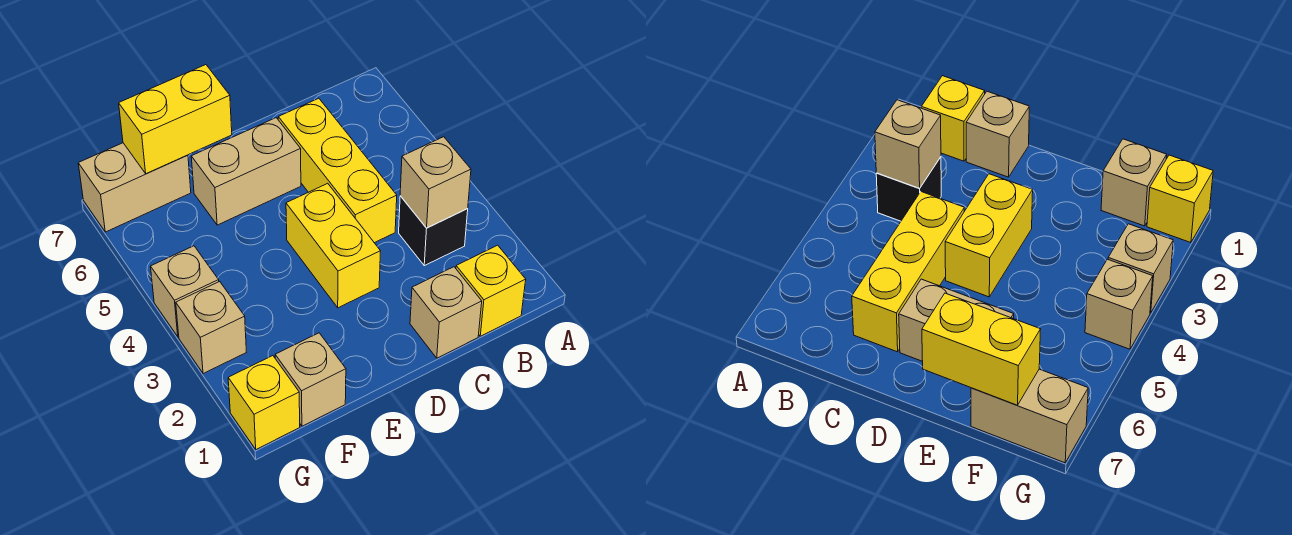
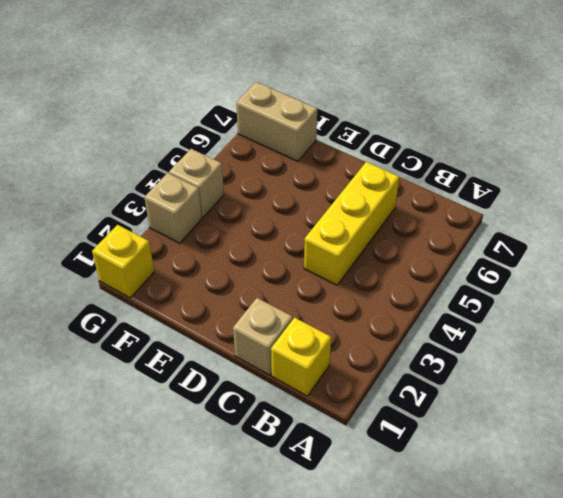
none -> black 1x1 brick [399,196,468,266]
none -> yellow 1x2 brick [286,183,381,308]
none -> tan 1x2 brick [191,118,301,225]

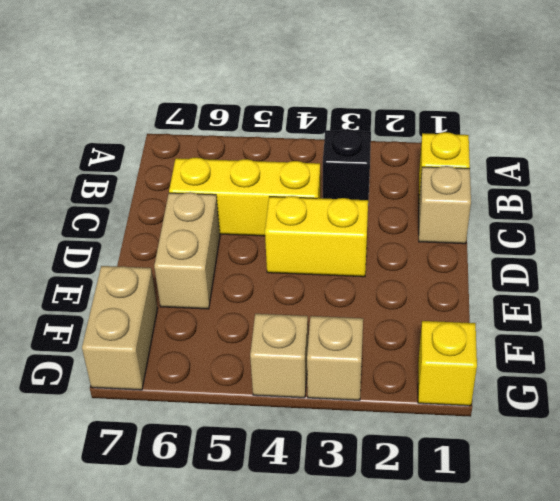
none -> tan 1x1 brick [275,333,346,426]
none -> tan 1x1 brick [400,137,471,228]
none -> yellow 1x2 brick [119,65,232,174]

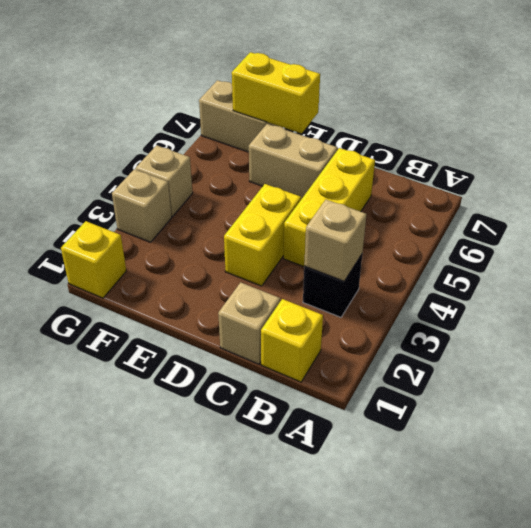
none -> tan 1x1 brick [275,333,346,426]

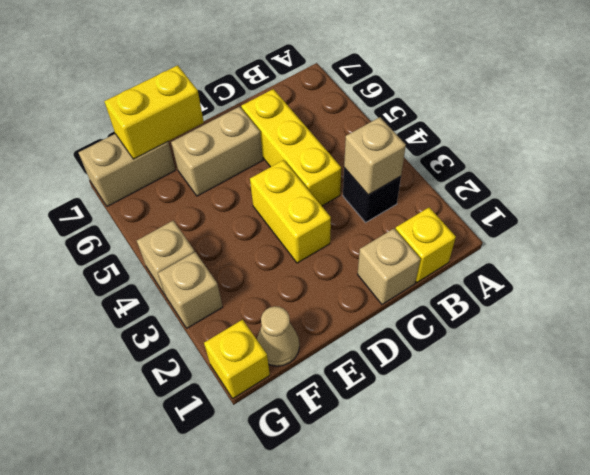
tan 1x1 cone [257,306,299,366] -> tan 1x1 brick [275,333,346,426]

